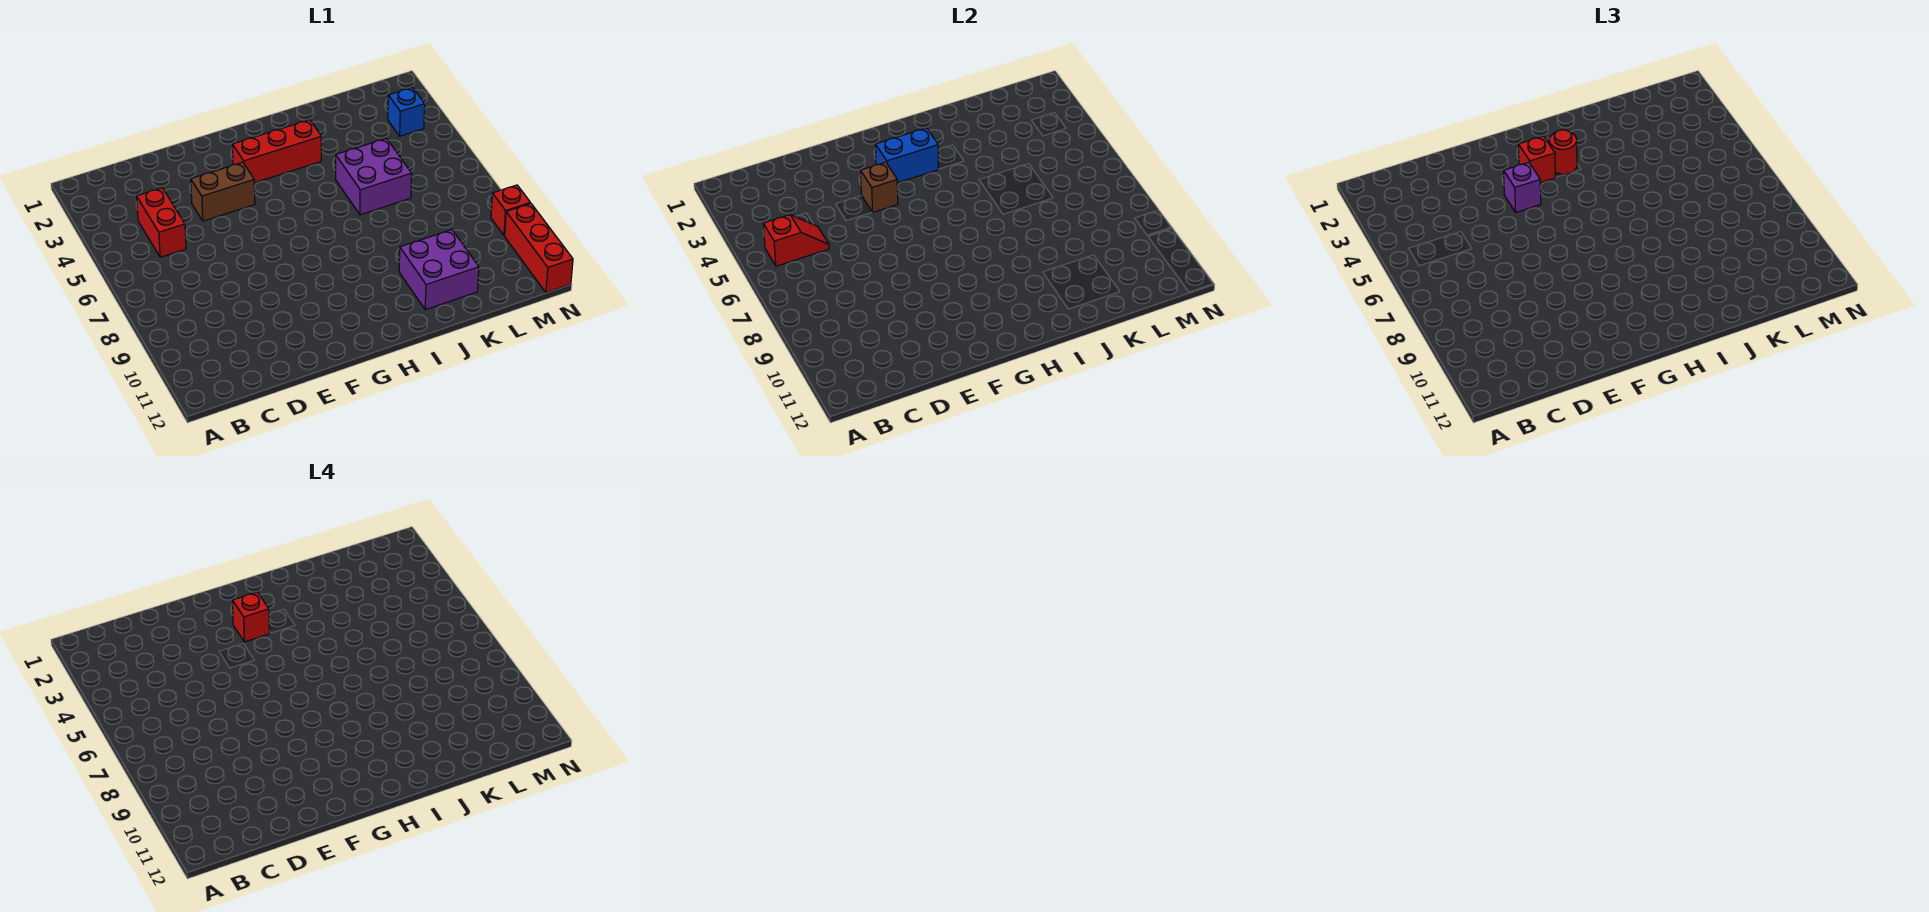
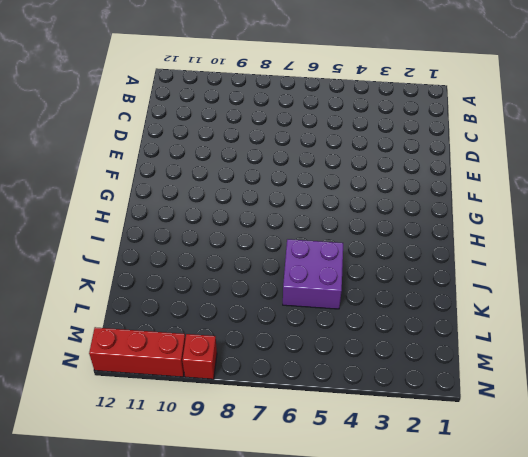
none -> red 1x2 brick [137,188,186,257]
none -> brown 1x2 brick [191,162,255,221]
none -> red 1x3 brick [232,120,321,183]

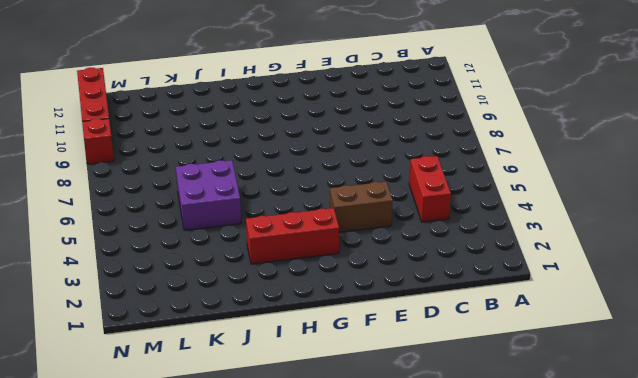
none -> purple 2x2 brick [399,230,479,310]
none -> blue 1x1 brick [388,87,425,136]
none -> red 1x2 slope [763,215,829,266]

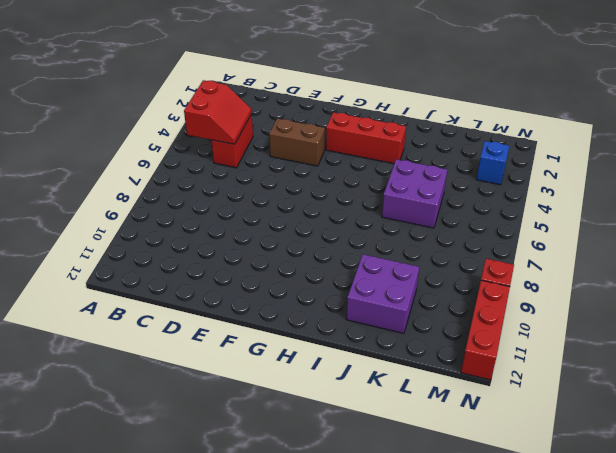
red 2x2 slope [184,80,252,144] -> red 1x2 slope [763,215,829,266]
none -> brown 1x1 brick [861,162,898,212]
none -> blue 1x2 brick [875,128,938,183]
none -> purple 1x1 brick [1504,162,1541,212]

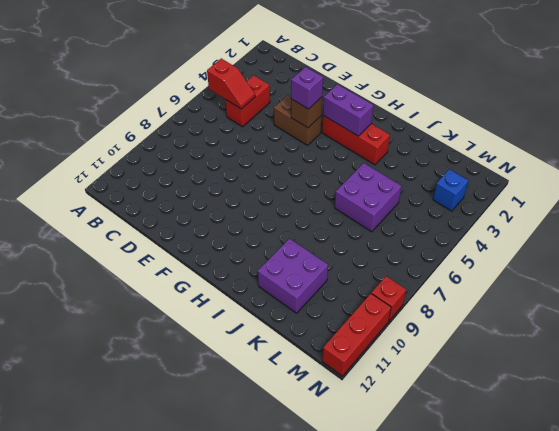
purple 1x2 brick [323,84,374,136] -> blue 1x2 brick [875,128,938,183]
none -> red 1x1 brick [1518,136,1556,183]
none -> red 1x1 round brick [1549,130,1577,175]
none -> red 1x1 brick [232,592,269,642]

